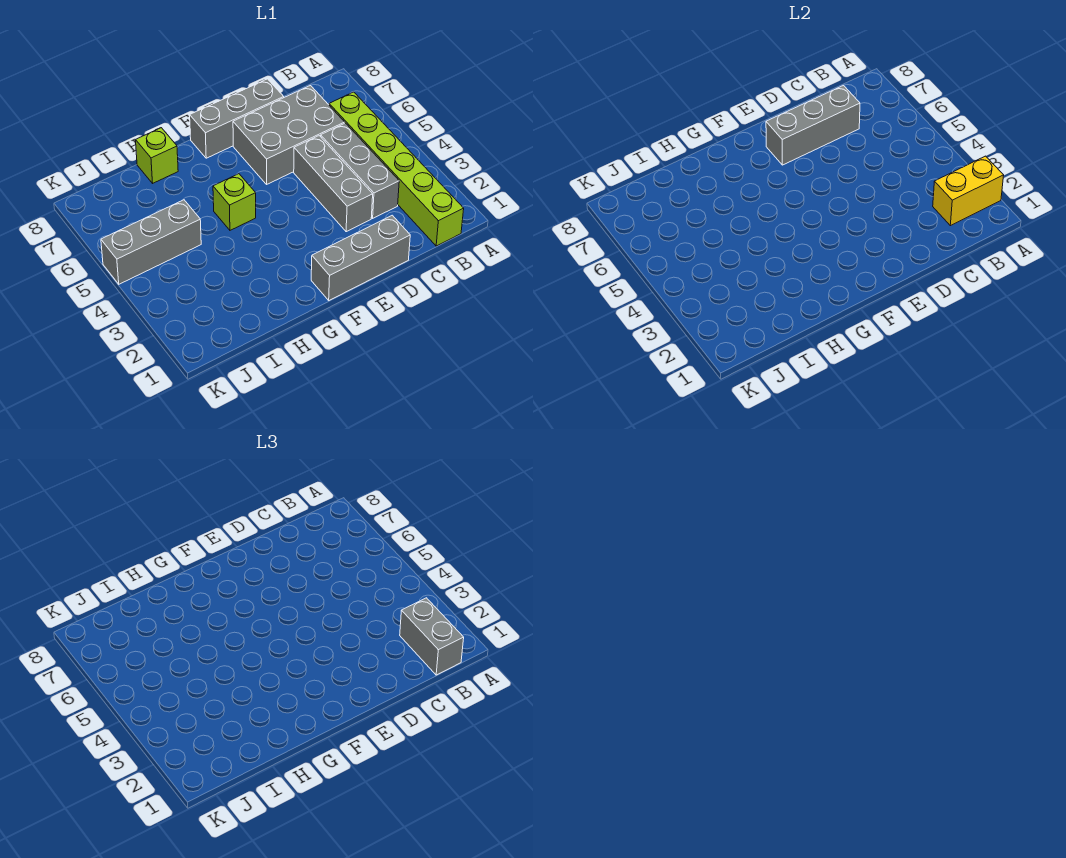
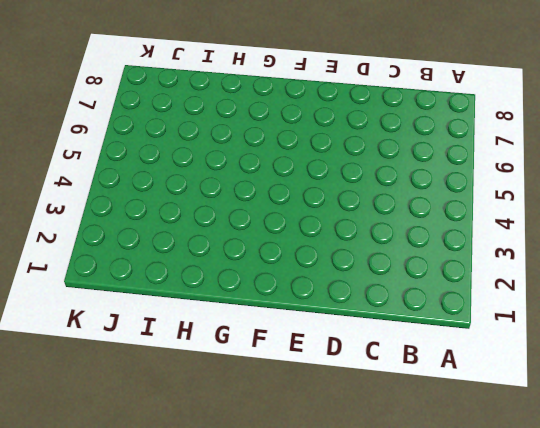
none -> lime 1x6 brick [329,92,464,246]
none -> grey 1x3 brick [321,123,399,218]
none -> grey 2x3 brick [233,85,345,184]

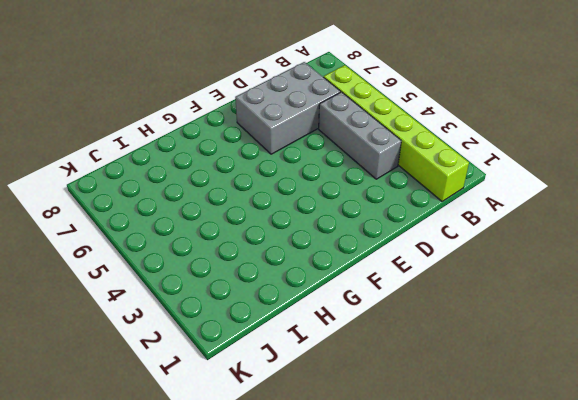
none -> grey 1x3 brick [311,215,410,300]
none -> grey 1x3 brick [294,136,373,232]
none -> grey 1x3 brick [190,79,284,158]

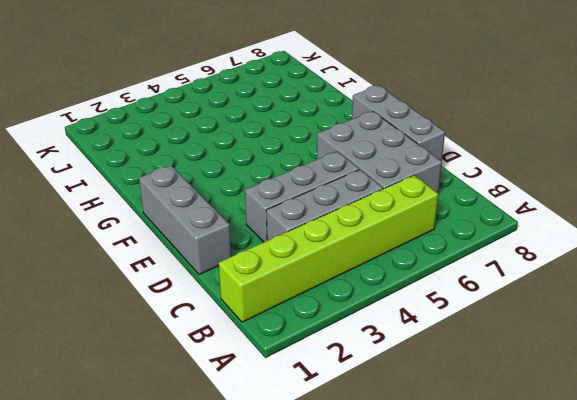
none -> lime 1x1 brick [213,174,256,230]
none -> lime 1x1 brick [136,128,178,183]
none -> grey 1x3 brick [101,200,201,284]

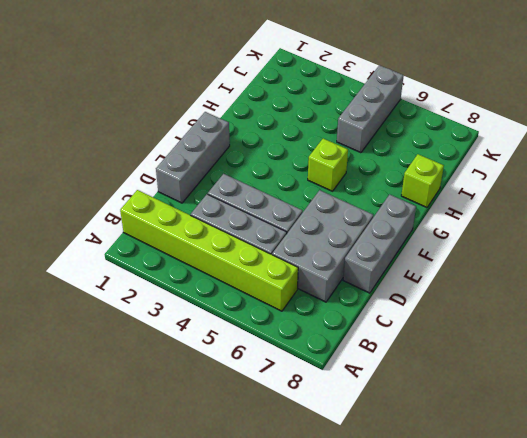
none -> yellow 1x2 brick [933,156,1004,226]
none -> grey 1x3 brick [766,85,860,165]
none -> grey 1x2 brick [400,598,464,675]

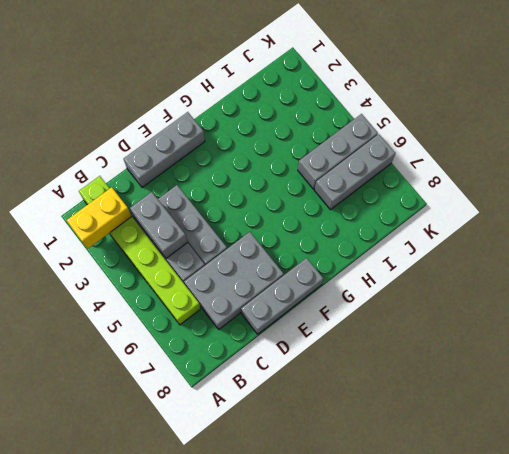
grey 1x2 brick [130,192,188,258] -> grey 1x2 brick moved to [400,598,464,675]
grey 1x3 brick [314,134,395,210] -> grey 1x3 brick moved to [766,85,860,165]
none -> lime 1x1 brick [213,174,256,230]
none -> lime 1x1 brick [136,128,178,183]

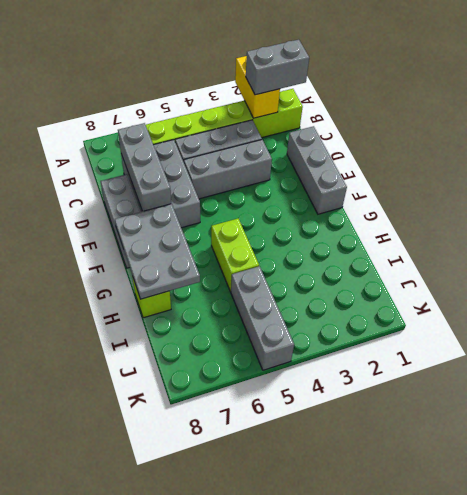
grey 2x3 plate [115,204,200,299] -> none
lime 1x2 brick [211,219,259,292] -> lime 1x1 brick [213,174,256,230]

